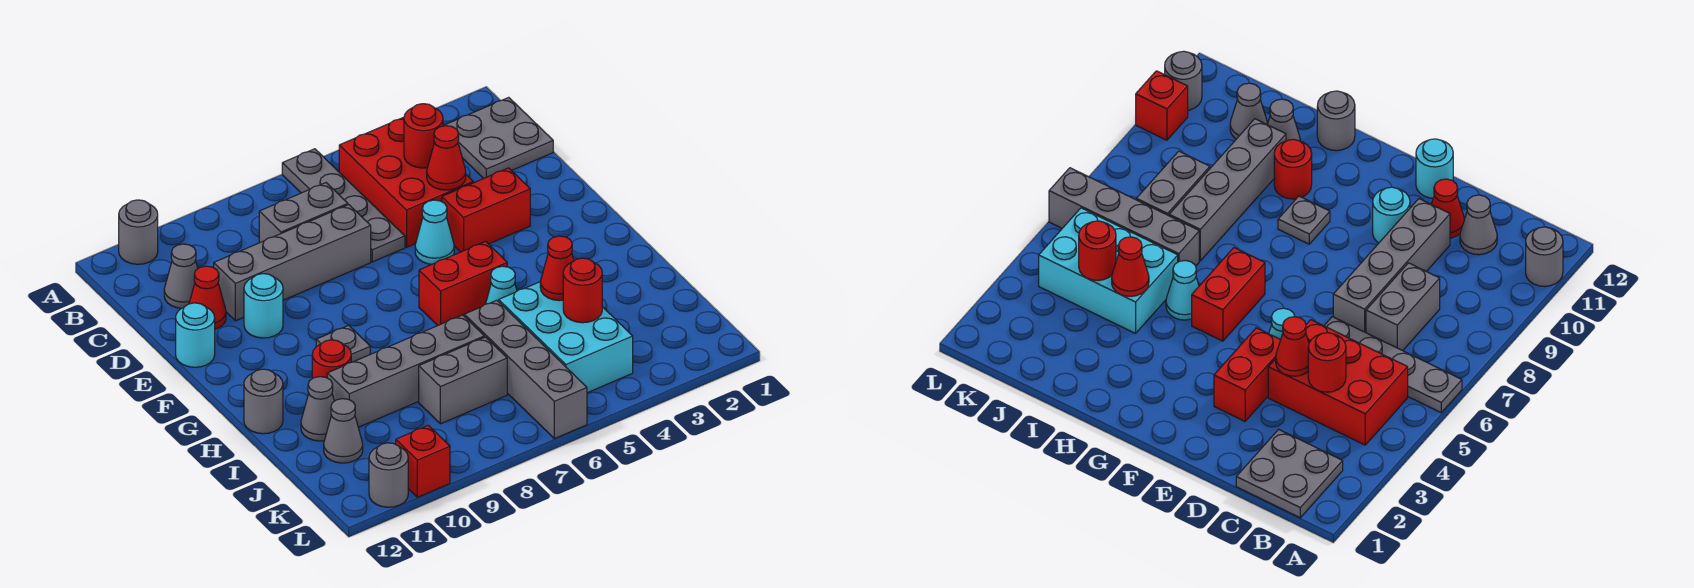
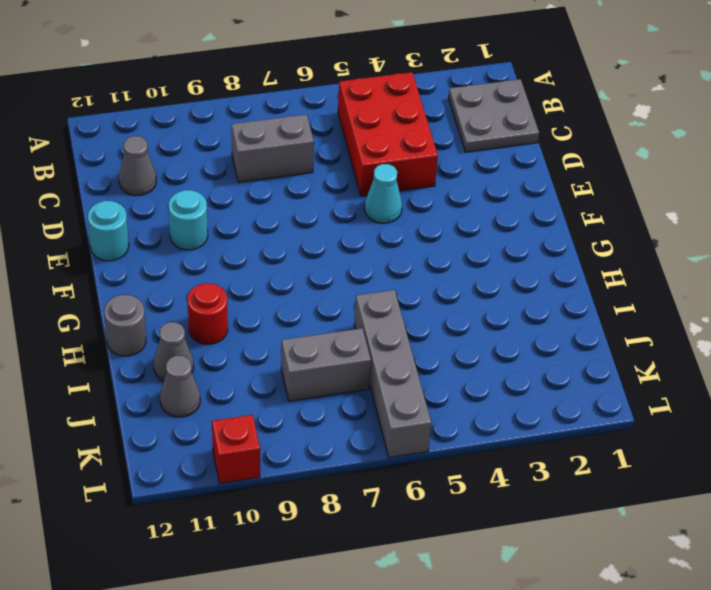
none -> grey 1x4 plate [282,149,405,262]
none -> grey 1x1 round brick [119,200,158,264]
none -> grey 1x4 brick [214,205,371,321]

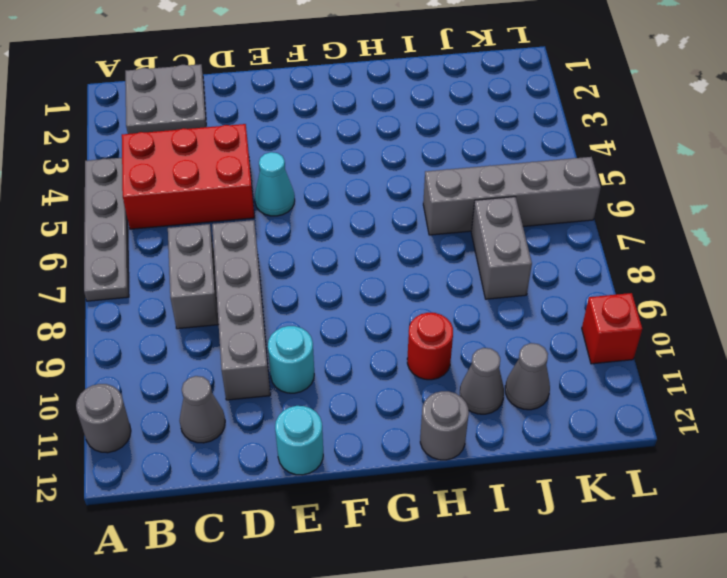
grey 1x4 plate [84,158,129,301] -> grey 1x4 plate turned to [282,149,405,262]
none -> red 1x1 cone [189,266,226,329]
none -> red 1x2 brick [442,168,530,252]
none -> red 1x2 brick [419,241,507,325]

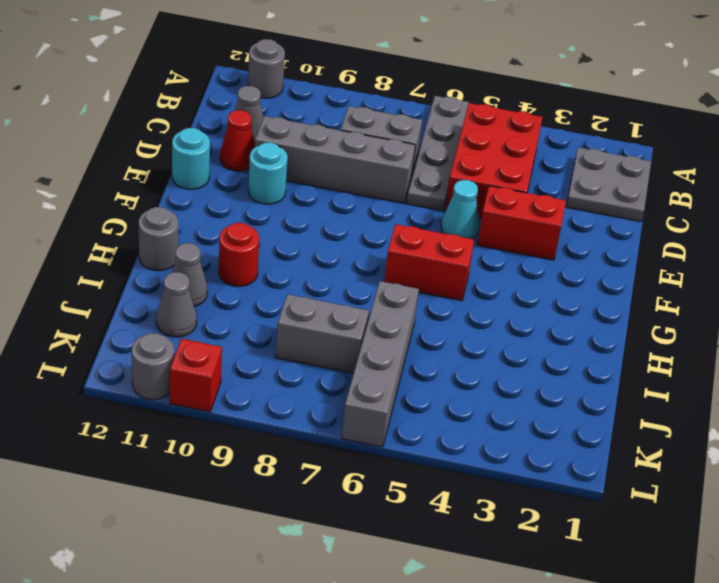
none -> grey 1x1 plate [316,325,370,362]
none -> cyan 1x1 cone [486,266,517,304]
none -> cyan 2x3 brick [499,282,633,393]

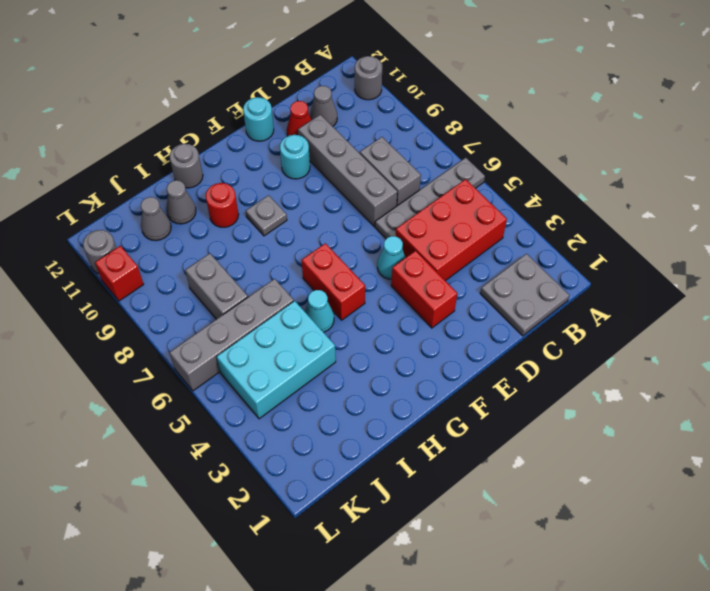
none -> grey 1x4 brick [327,315,484,427]
none -> red 1x1 round brick [404,104,443,168]
none -> red 1x1 cone [427,126,466,190]

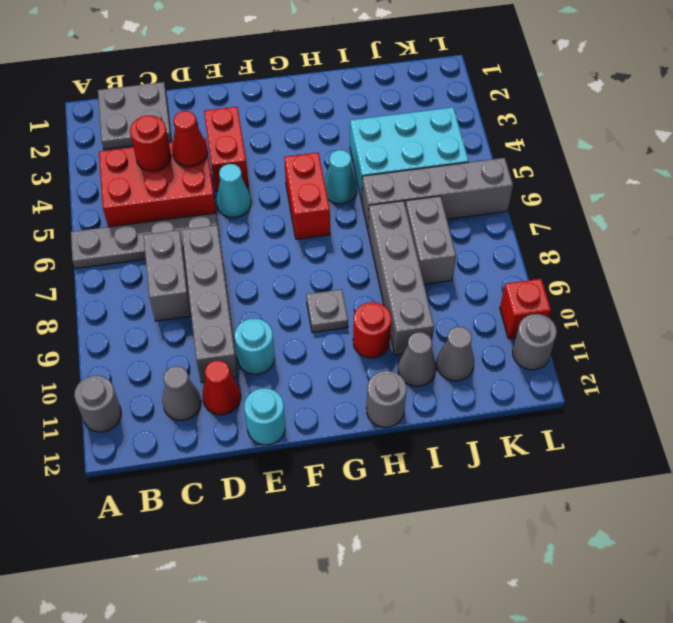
none -> red 1x1 cone [540,236,574,301]
none -> red 1x1 round brick [563,258,602,323]

